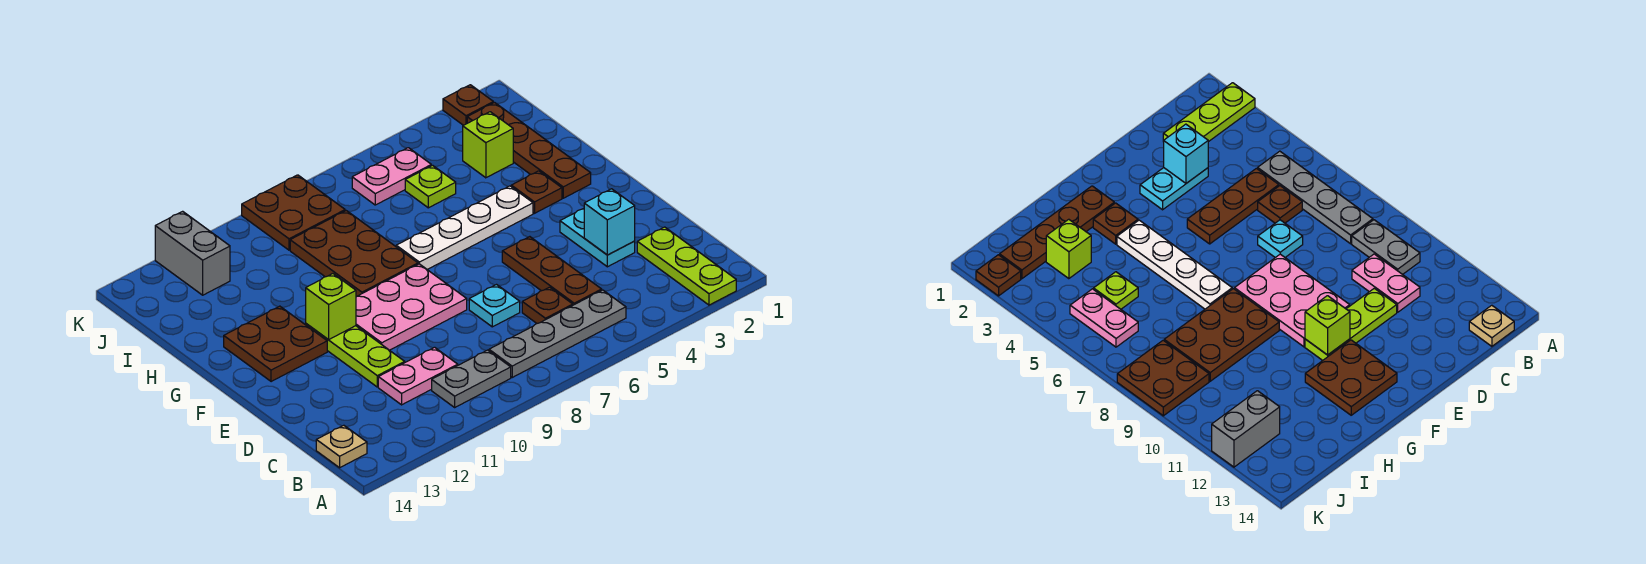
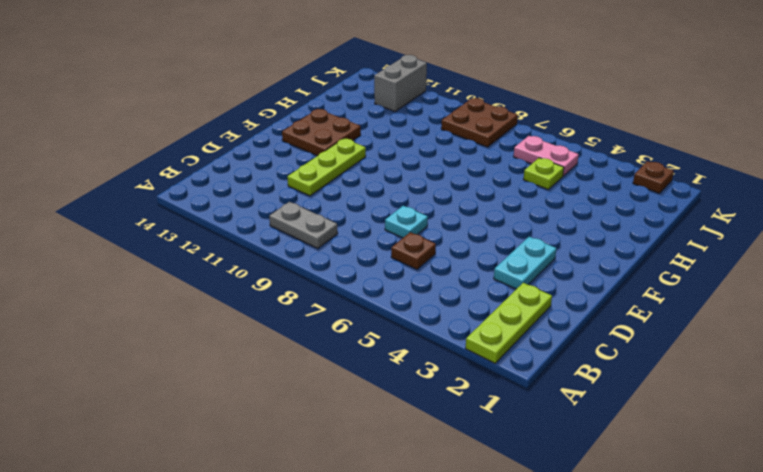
none -> grey 1x4 plate [489,290,626,377]
none -> tan 1x1 plate [316,425,367,468]
none -> brown 1x3 plate [502,237,602,305]

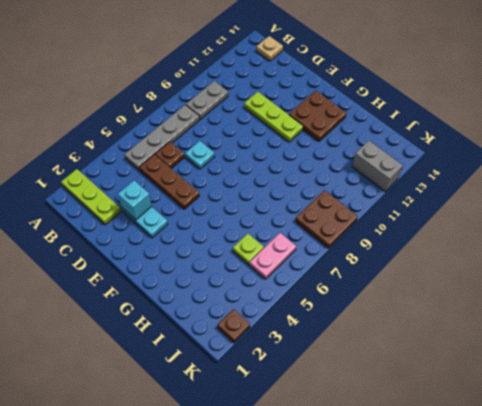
none -> pink 1x2 plate [378,347,458,405]
none -> pink 2x3 plate [356,264,467,350]
none -> brown 1x4 plate [467,103,591,198]

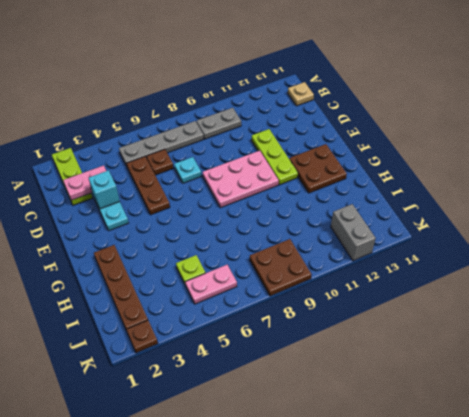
pink 1x2 plate [63,165,106,200] -> pink 1x2 plate moved to [378,347,458,405]
none -> brown 1x1 plate [511,171,562,213]
none -> white 1x4 plate [396,186,533,269]
none -> brown 2x3 plate [290,211,418,297]

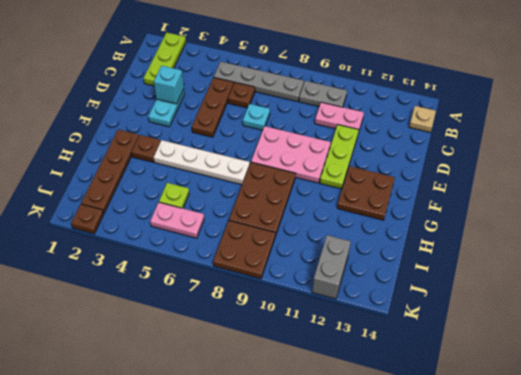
none -> lime 1x1 brick [463,112,513,178]
none -> lime 1x1 brick [306,274,356,340]

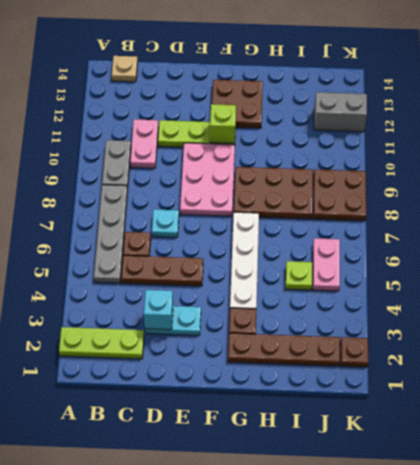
none -> lime 1x1 brick [463,112,513,178]

